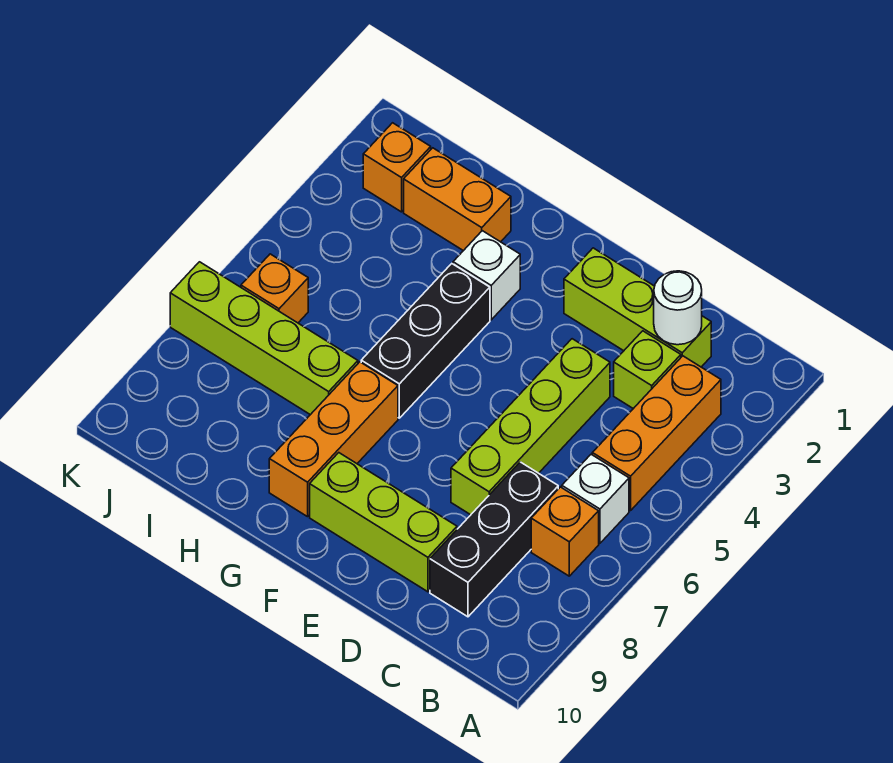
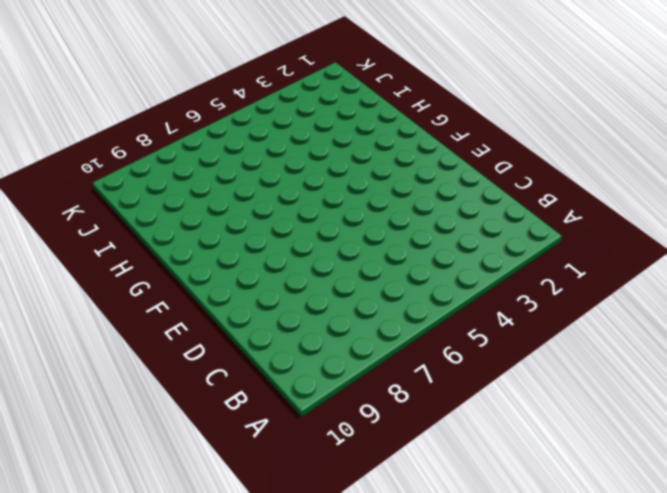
none -> orange 1x3 brick [592,356,721,511]
none -> white 1x1 brick [562,454,629,543]
none -> orange 1x1 brick [531,487,599,576]

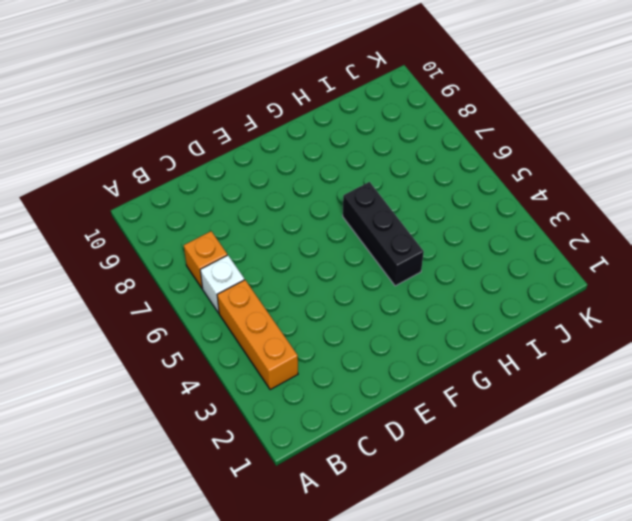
none -> lime 1x3 brick [564,248,711,367]
none -> lime 1x1 brick [614,331,681,409]
none -> black 1x3 brick [430,462,558,617]

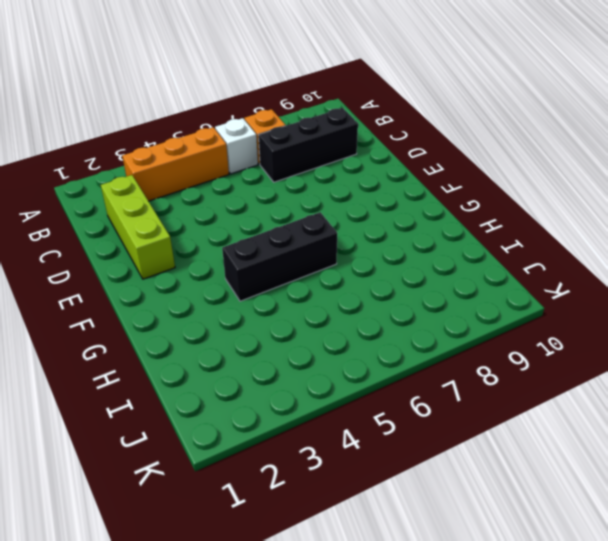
none -> lime 1x1 brick [614,331,681,409]
none -> lime 1x4 brick [451,339,610,515]
none -> lime 1x3 brick [310,453,457,592]

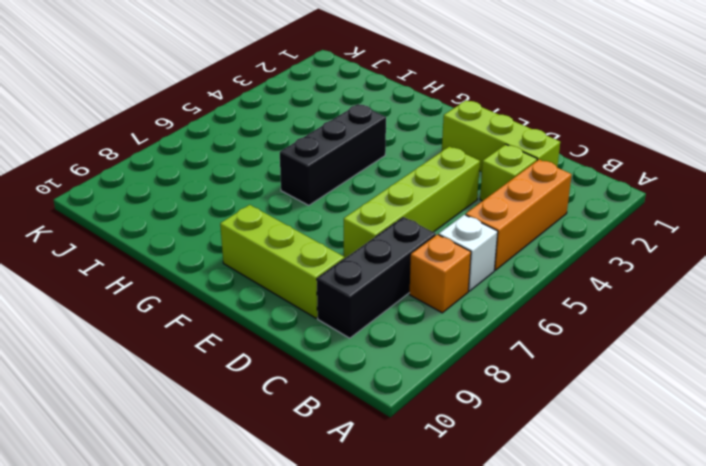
none -> white 1x1 brick [453,231,520,320]
none -> orange 1x3 brick [269,362,398,517]
none -> orange 1x2 brick [404,148,511,251]

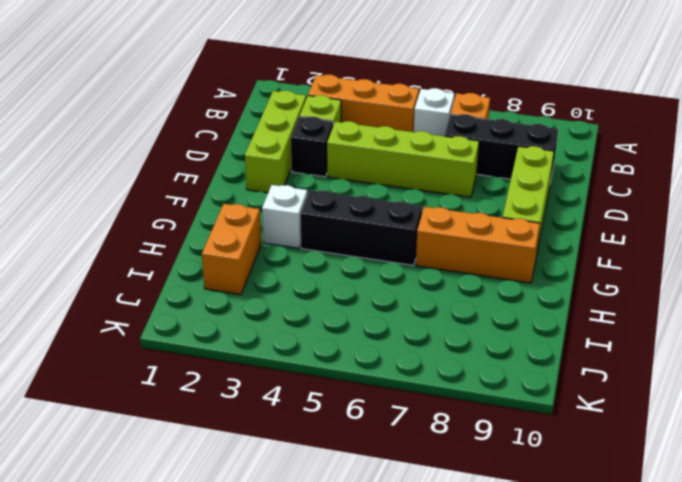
black 1x1 brick [291,117,333,177] -> none
none -> lime 1x4 brick [170,262,358,415]
none -> orange 1x1 brick [363,123,431,212]
none -> orange 1x1 brick [241,254,308,323]

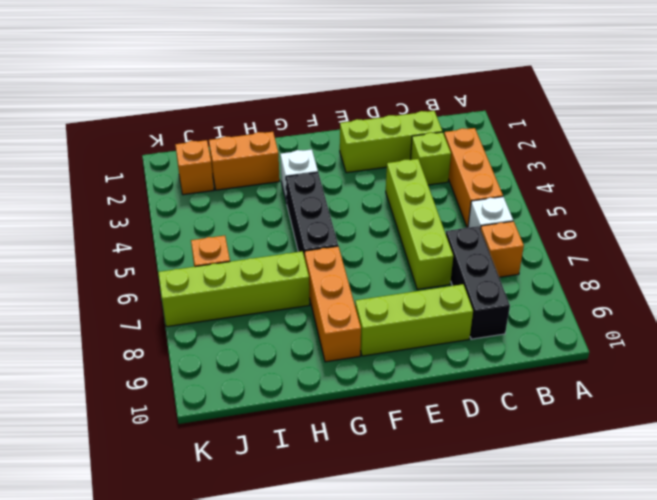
none -> white 1x1 round brick [654,271,702,345]

